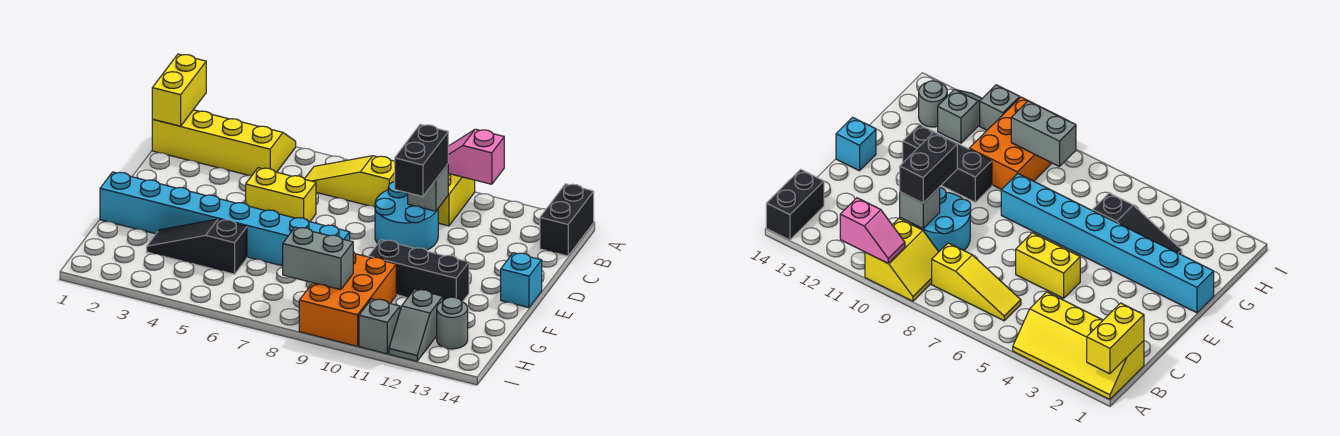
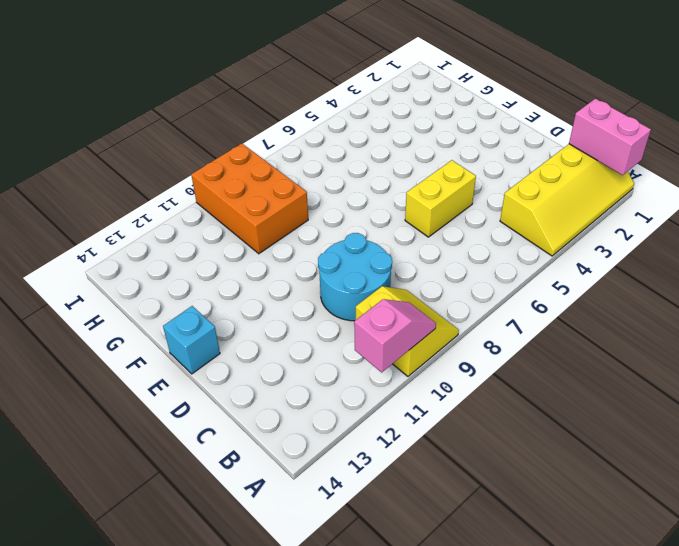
pink 1x2 brick [569,99,651,175] -> yellow 1x2 brick [152,54,206,126]
none -> black 1x2 brick [540,184,594,256]
none -> yellow 1x3 slope [305,156,395,207]
none -> cyan 1x8 brick [100,172,350,266]

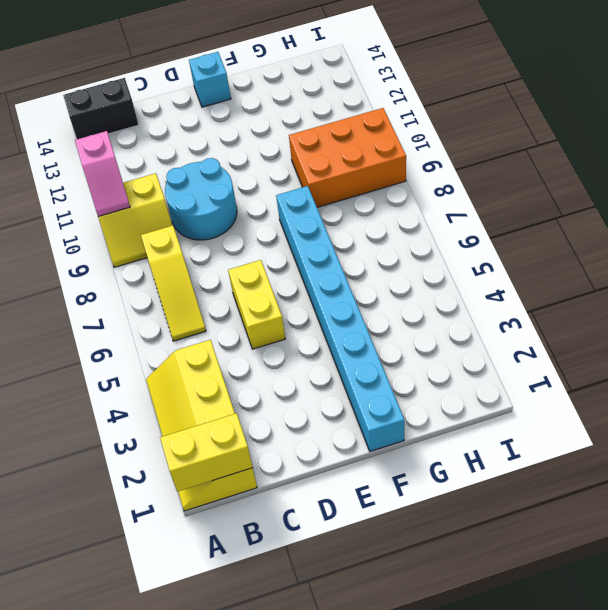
none -> black 1x3 brick [368,240,469,302]
none -> black 1x3 slope [147,219,247,274]
none -> grey 1x2 slope [389,289,443,361]

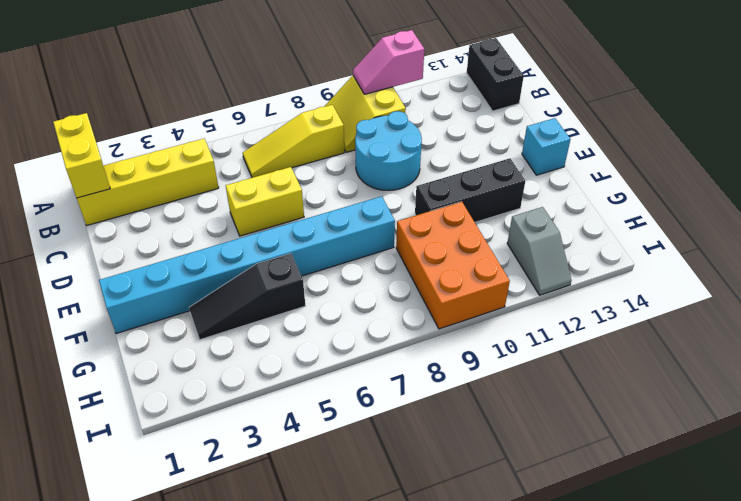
none -> grey 1x1 round brick [437,297,468,349]
none -> grey 1x1 brick [359,299,400,354]
none -> grey 1x1 brick [408,164,448,211]

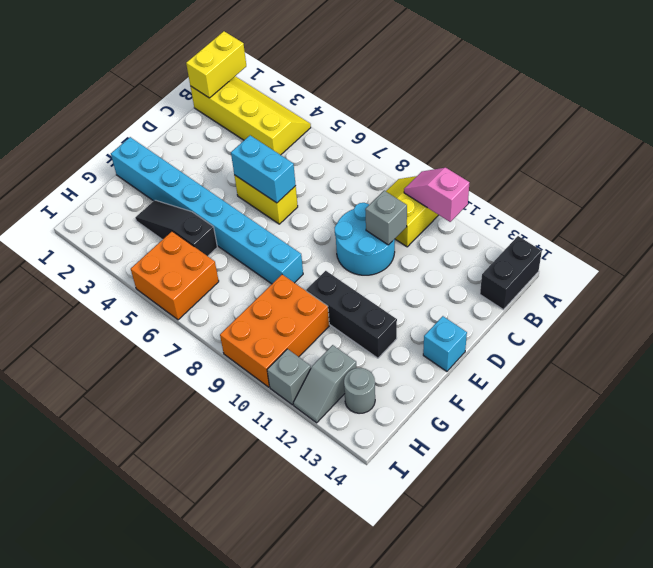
cyan 1x2 brick [231,135,296,203] -> none
orange 2x2 brick [131,231,219,320] -> none
none -> yellow 1x3 slope [305,156,395,207]
none -> grey 1x2 brick [283,227,353,290]
none -> black 1x2 brick [395,124,448,197]

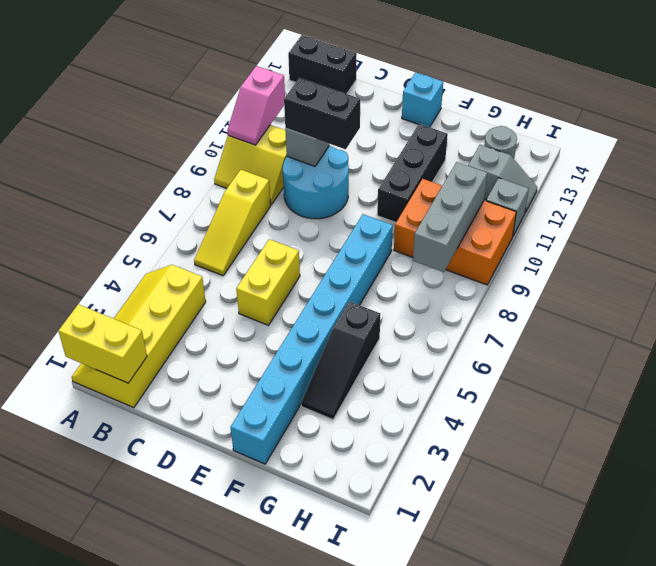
grey 1x3 brick [413,162,487,272] -> grey 1x2 brick [283,227,353,290]

